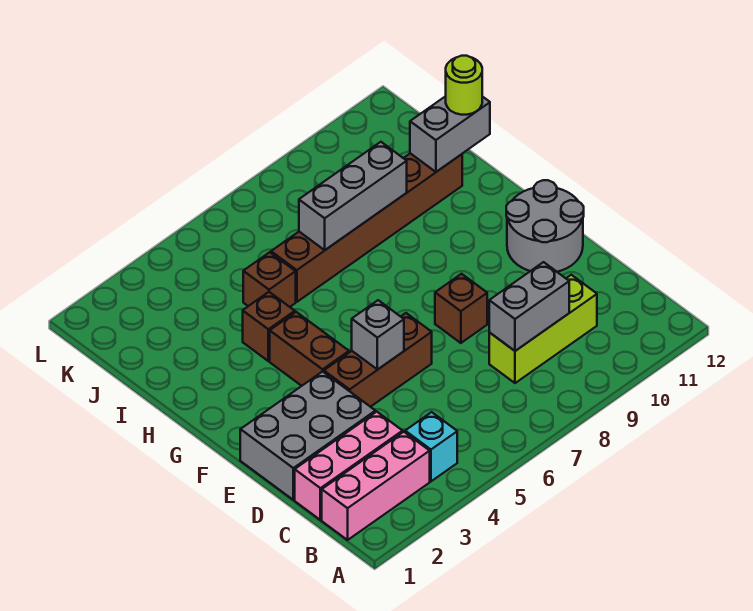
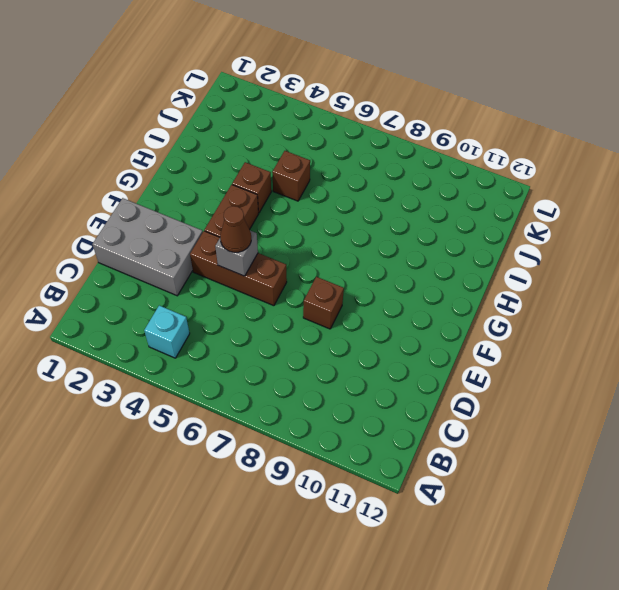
brown 1x1 cone [220,206,251,252] -> none
none -> pink 1x3 brick [322,432,430,540]
none -> pink 1x3 brick [295,412,403,520]
none -> lime 1x3 brick [489,275,597,383]

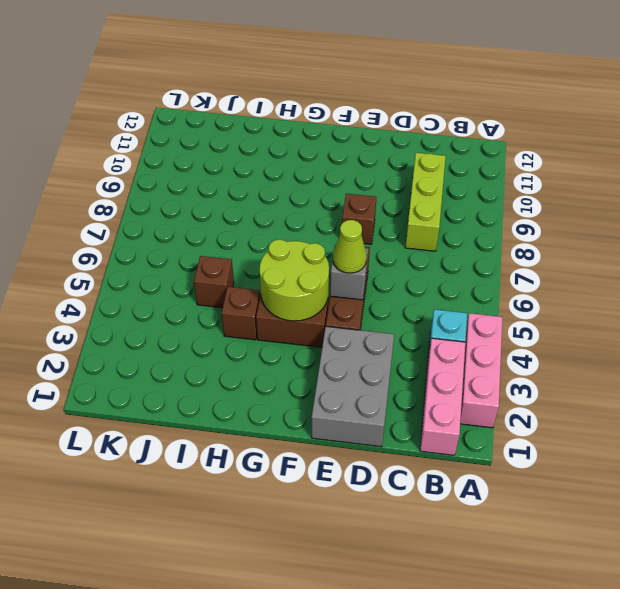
pink 1x3 brick [460,313,502,428] -> pink 1x3 brick moved to [295,412,403,520]
lime 1x1 cone [333,220,367,273] -> none
lime 2x2 round brick [260,240,329,321] -> none
none -> grey 2x2 round brick [506,180,584,272]
none -> brown 1x6 brick [271,153,462,302]
none -> grey 1x2 brick [489,262,569,351]

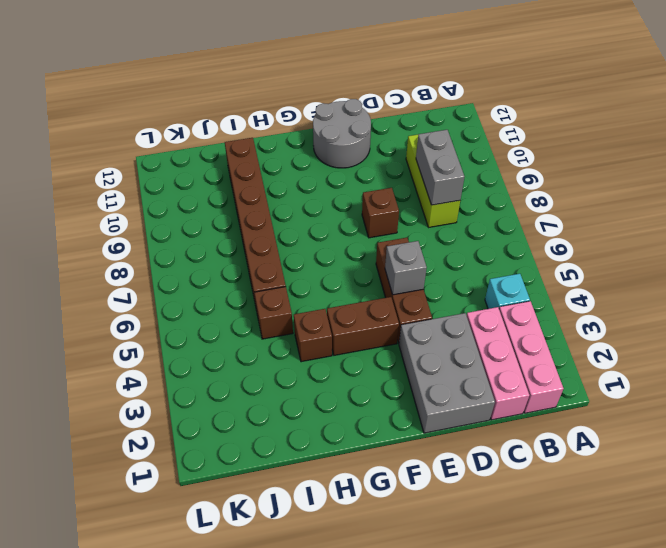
none -> grey 1x3 brick [299,142,407,250]
none -> grey 1x2 brick [410,96,490,172]
none -> lime 1x1 round brick [446,56,482,115]

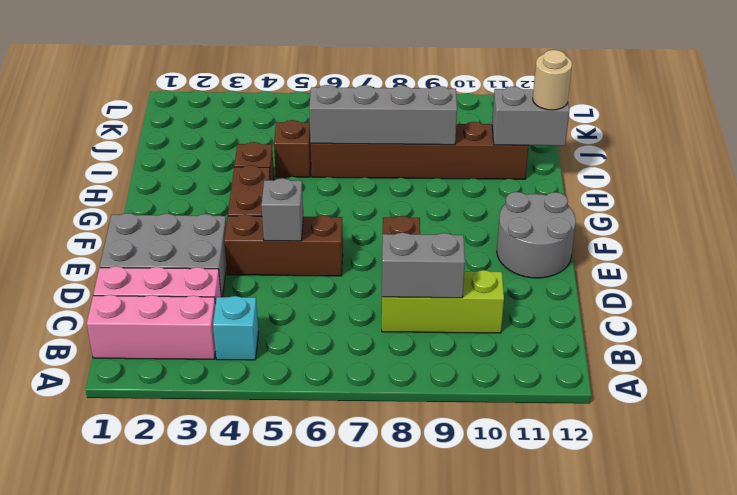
grey 1x4 brick [309,85,457,145] -> grey 1x3 brick [299,142,407,250]
tan 1x1 round brick [533,50,572,110] -> lime 1x1 round brick [446,56,482,115]

